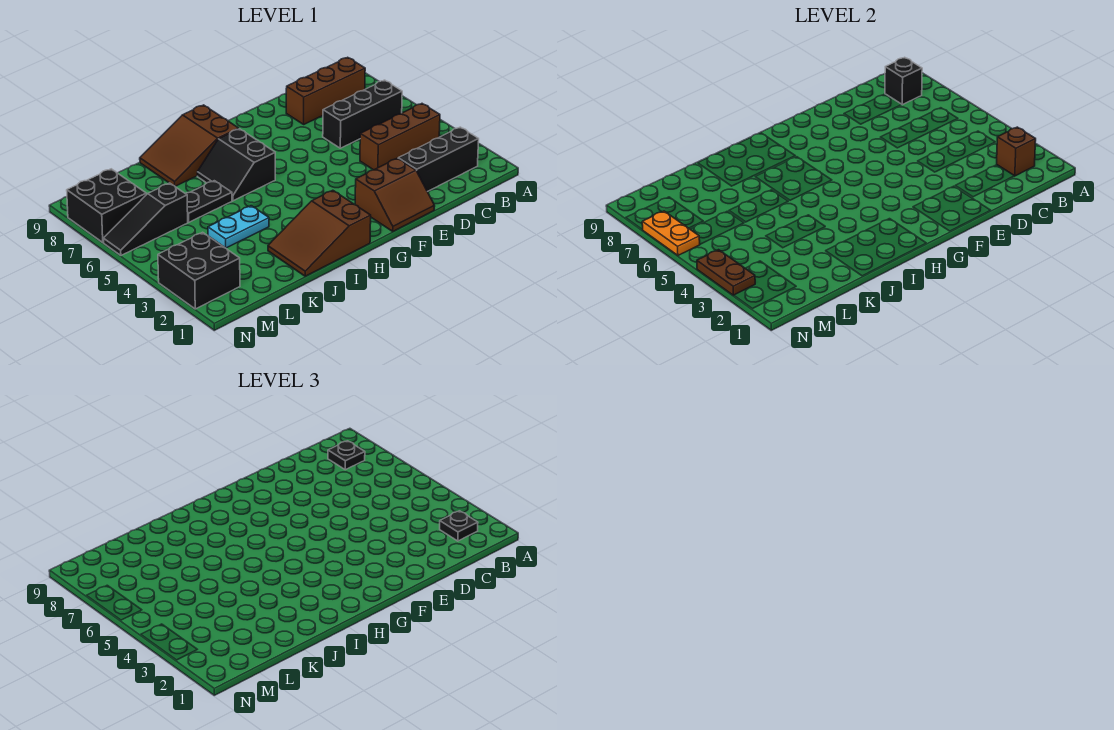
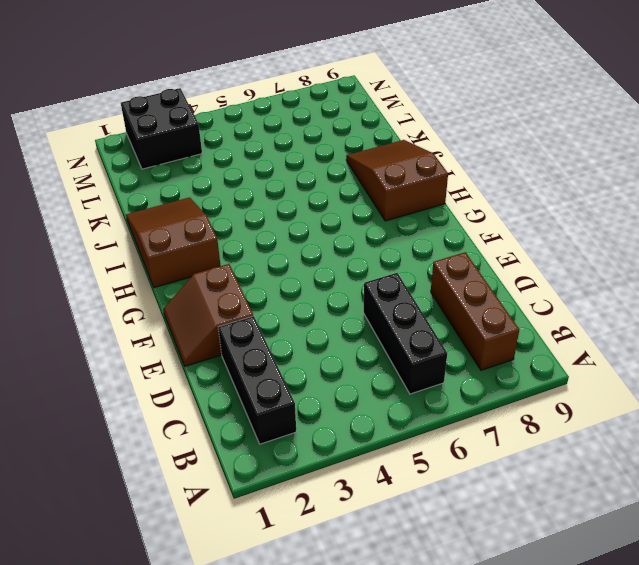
none -> brown 1x3 brick [360,104,440,170]
none -> black 2x2 slope [197,129,275,201]
none -> cyan 1x2 plate [208,206,269,248]

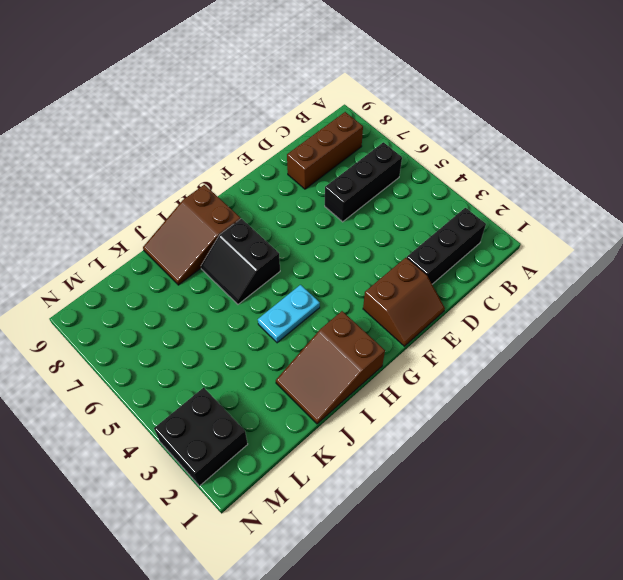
cyan 1x2 plate [258,285,320,343] -> cyan 1x2 plate moved to [208,206,269,248]
none -> brown 1x3 brick [360,104,440,170]
none -> black 1x2 plate [185,181,232,222]
none -> black 1x3 slope [103,183,188,255]

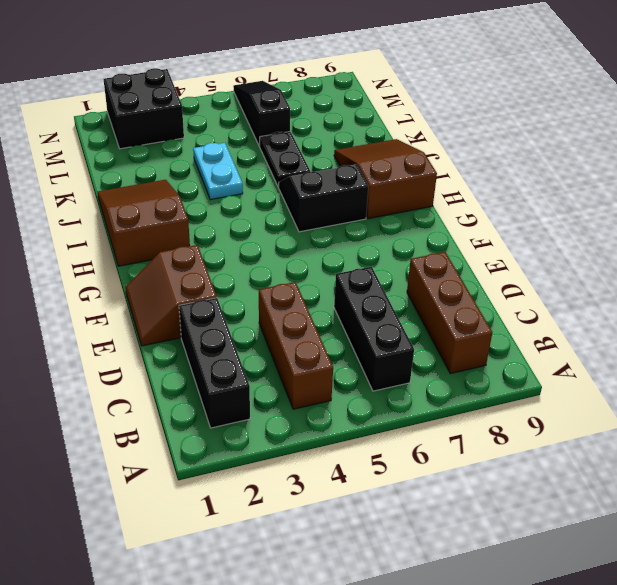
none -> black 2x2 brick [67,169,146,242]
none -> brown 1x1 brick [997,127,1036,176]
none -> black 1x1 brick [885,57,922,105]

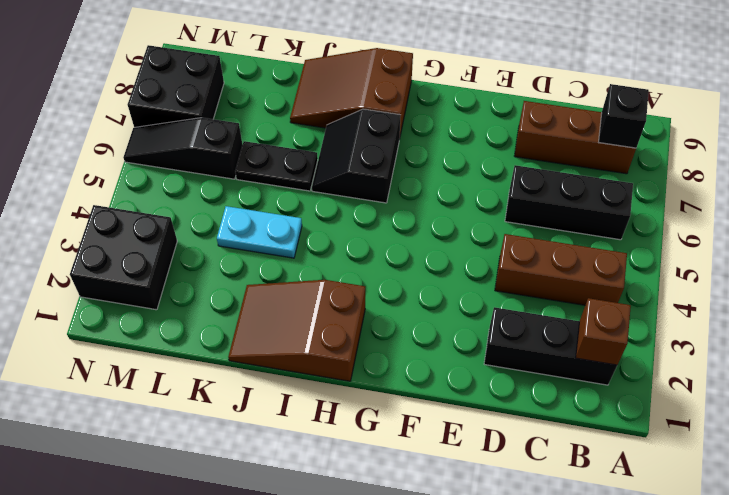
none -> brown 2x2 slope [355,158,435,231]
none -> brown 1x2 plate [697,250,755,295]
none -> orange 1x2 plate [642,211,700,255]

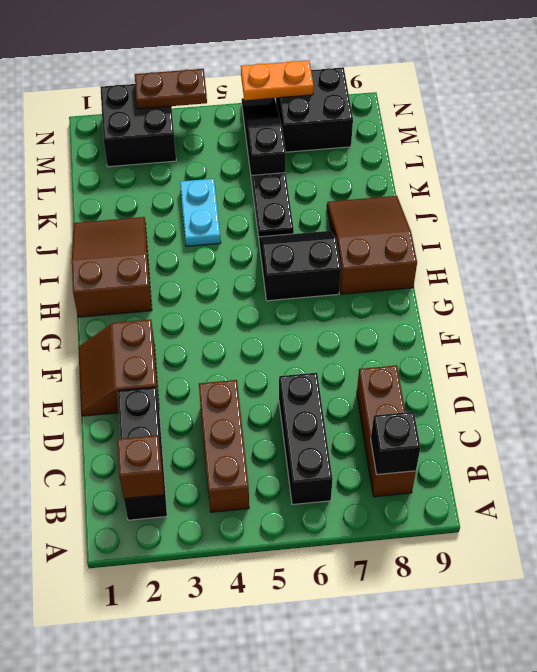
none -> black 1x1 plate [440,511,478,541]
none -> black 1x1 plate [328,441,365,470]

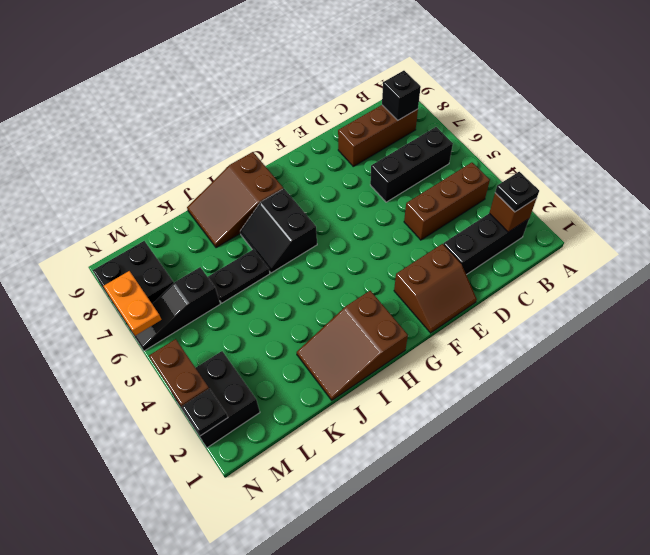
black 1x1 plate [182,389,228,436] -> black 1x1 plate moved to [328,441,365,470]
none -> cyan 1x2 plate [208,206,269,248]

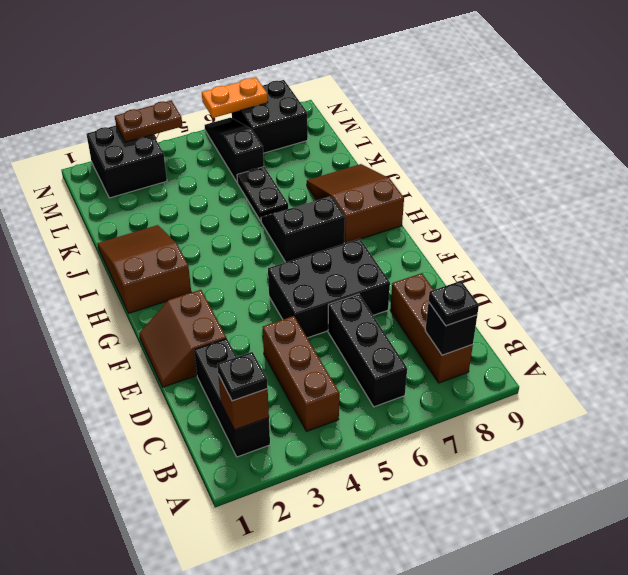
black 2x3 brick [268,239,390,338] -> none
none -> cyan 1x2 plate [208,206,269,248]

